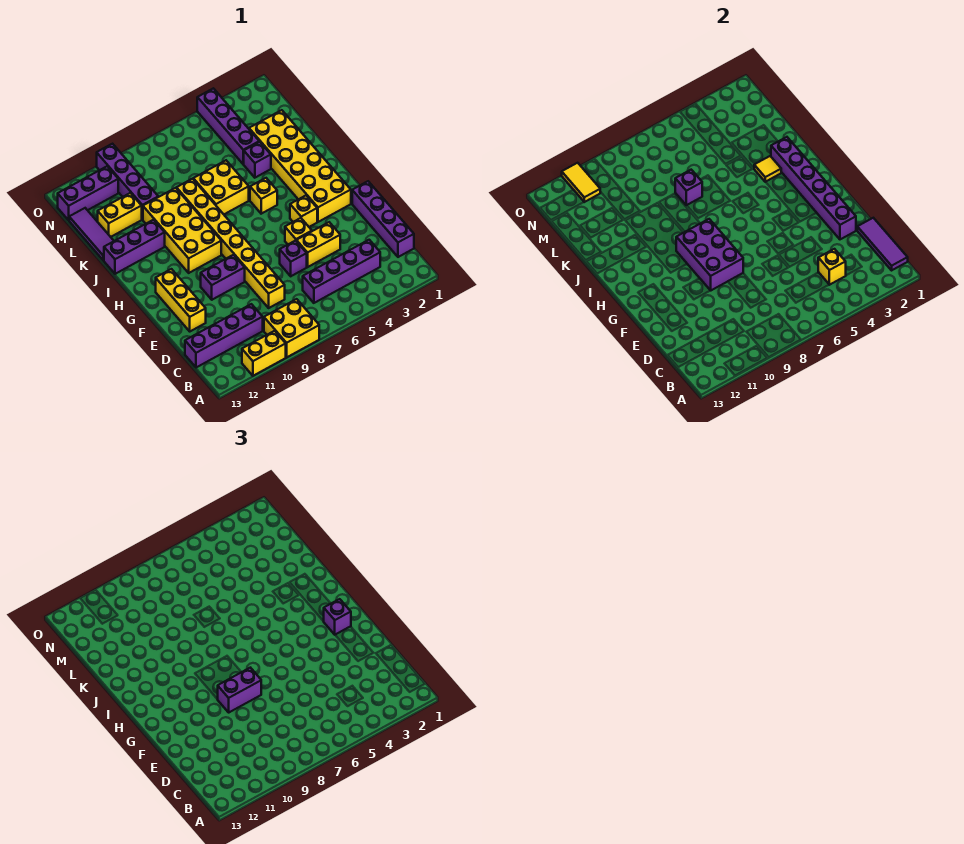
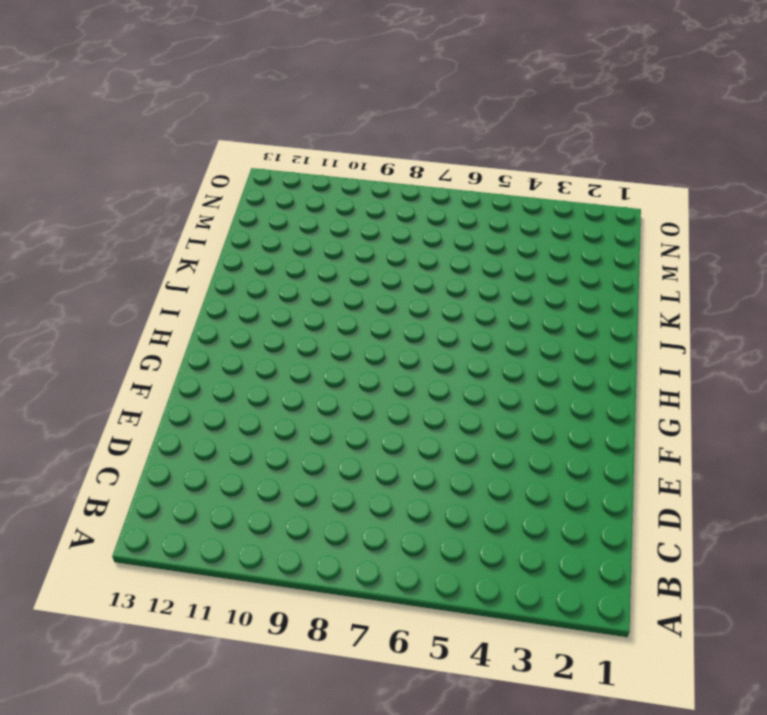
none -> yellow 2x2 brick [264,299,319,357]
none -> yellow 1x2 brick [242,331,286,376]
none -> purple 1x4 brick [352,181,414,257]
none -> purple 1x4 brick [303,240,380,303]

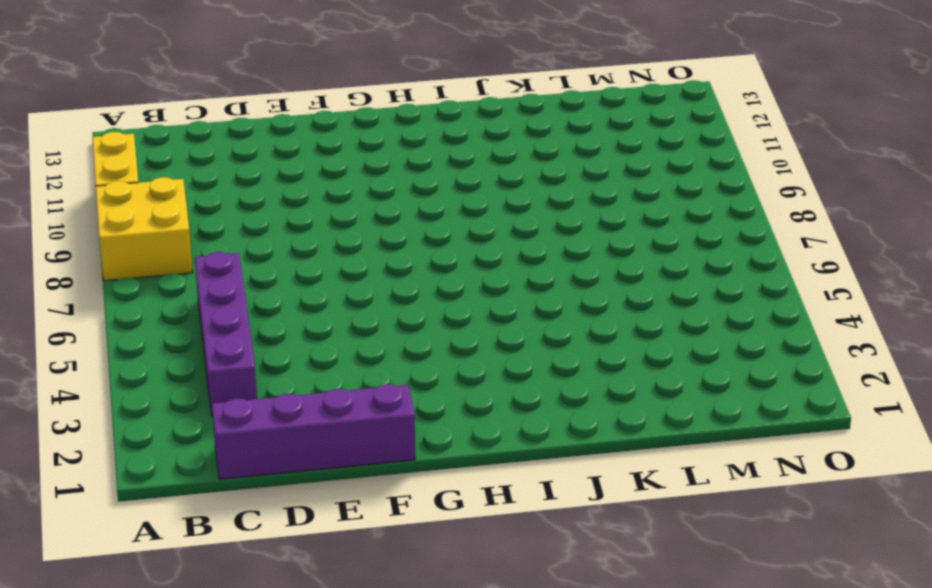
none -> purple 1x4 brick [185,304,263,368]
none -> yellow 1x8 brick [177,179,285,308]
none -> yellow 1x2 brick [296,222,340,267]
none -> purple 1x1 brick [280,241,307,276]

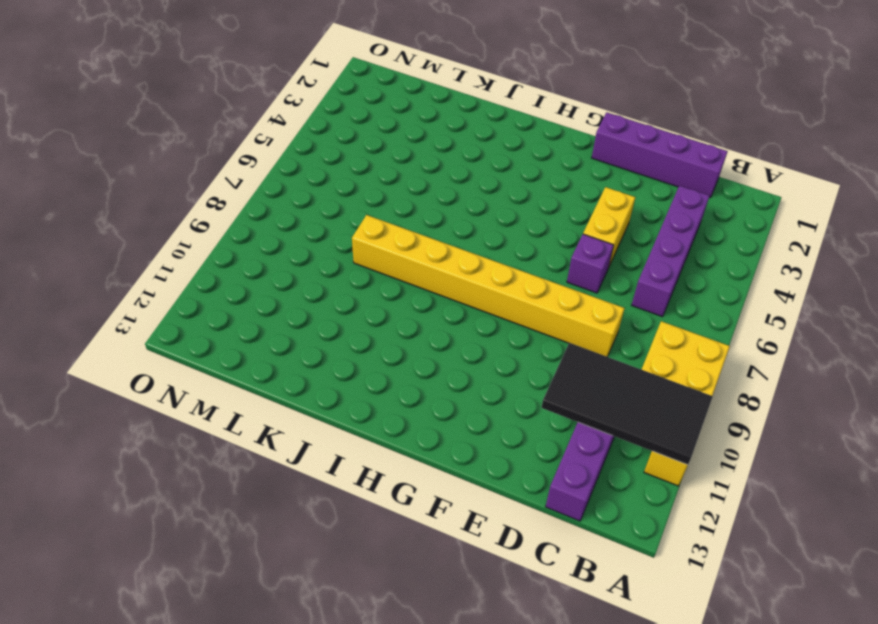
black 2x4 tile [541,343,713,465] -> none
none -> yellow 1x3 brick [156,269,206,331]
none -> yellow 1x1 brick [285,218,312,244]
none -> purple 1x2 brick [201,255,245,300]
none -> yellow 2x6 brick [249,110,351,222]

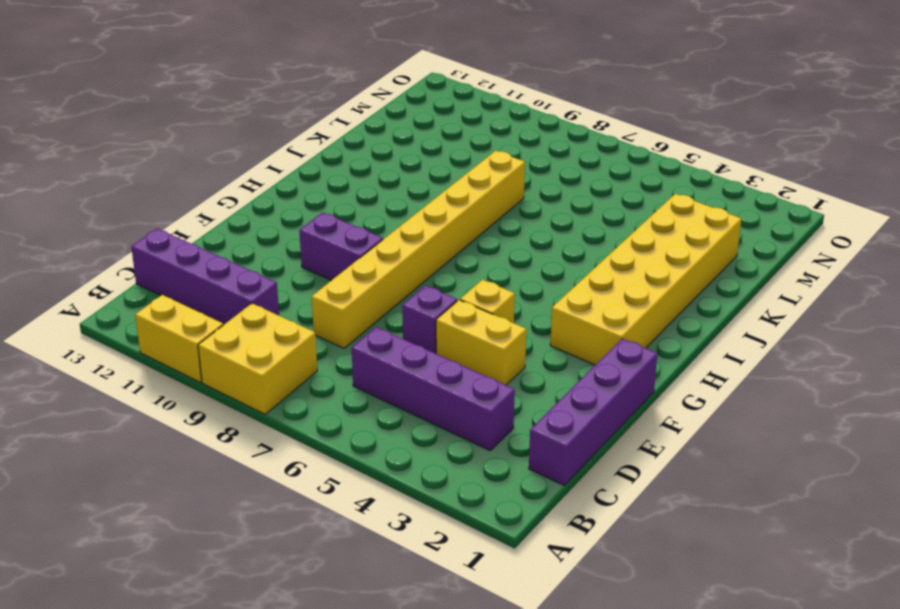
none -> yellow 1x3 brick [156,269,206,331]
none -> yellow 1x1 brick [290,196,317,227]
none -> yellow 2x4 brick [143,188,221,273]
none -> yellow 1x1 brick [250,178,277,214]

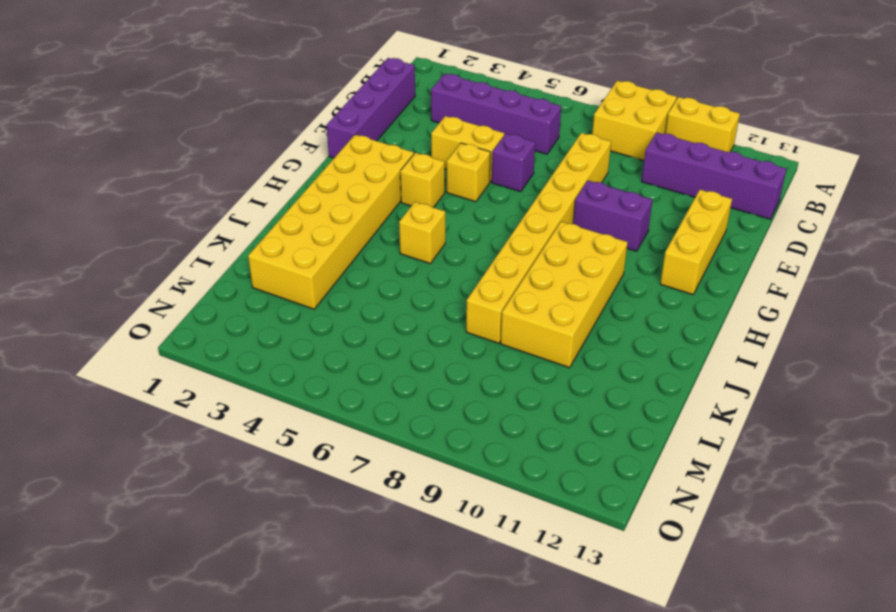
none -> yellow 2x2 brick [193,161,249,214]
none -> purple 1x3 brick [104,220,165,274]
none -> purple 1x1 brick [244,142,271,178]
none -> purple 1x3 tile [69,208,114,261]

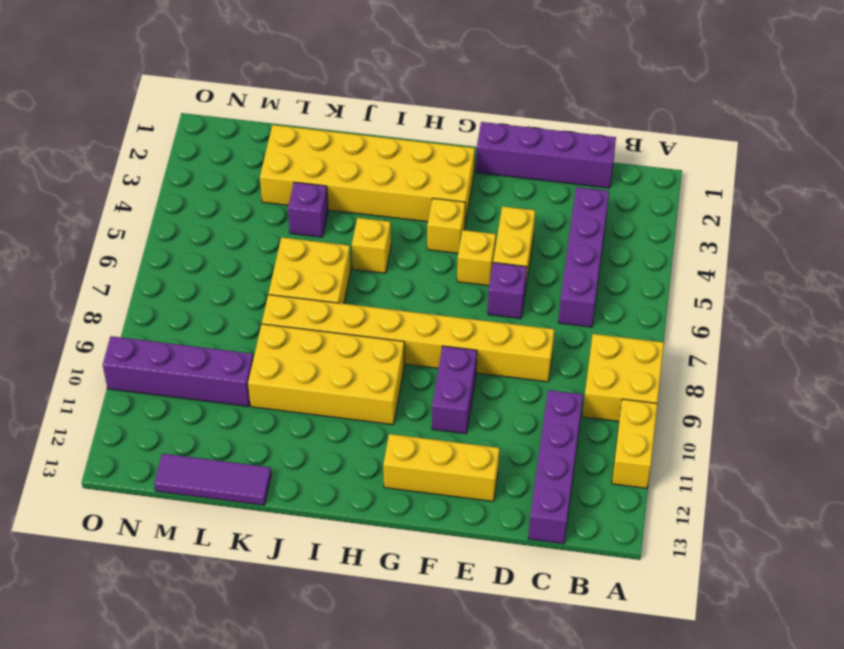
none -> purple 1x3 brick [104,220,165,274]
none -> purple 1x4 brick [197,88,259,164]
none -> yellow 1x2 brick [98,193,142,237]
none -> purple 1x3 brick [58,166,118,220]

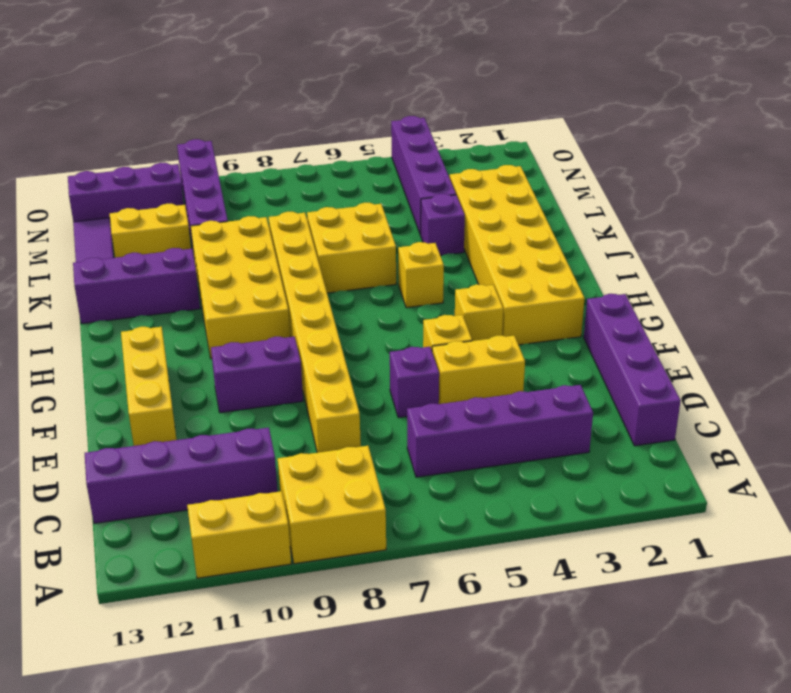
none -> purple 1x3 tile [857,218,908,270]
none -> yellow 1x1 brick [818,249,846,285]
none -> purple 1x6 brick [771,137,856,239]
none -> purple 2x3 brick [676,219,743,291]

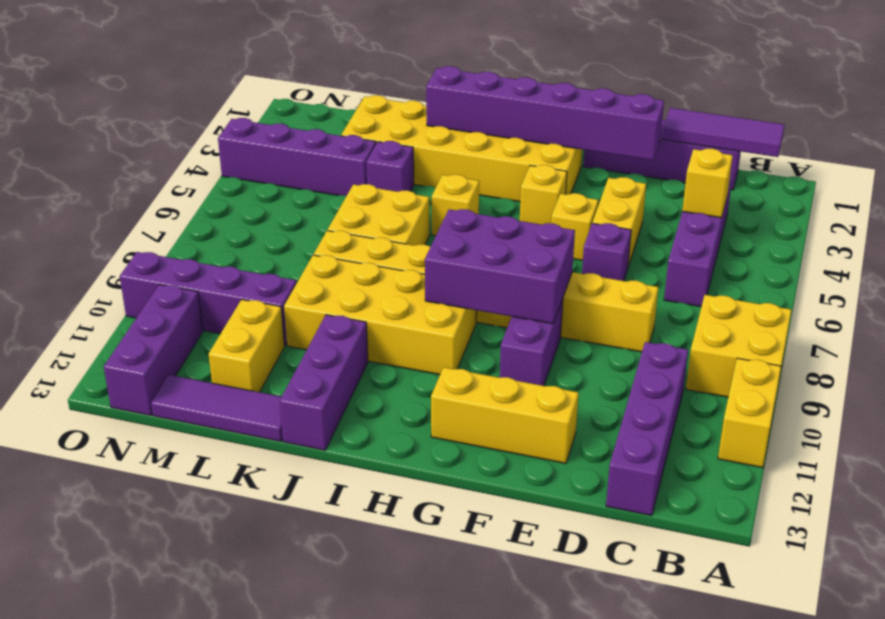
none -> yellow 1x1 tile [754,156,781,182]
none -> purple 1x1 brick [675,170,702,205]
none -> yellow 1x2 tile [562,163,600,202]
none -> purple 1x2 brick [218,668,261,712]

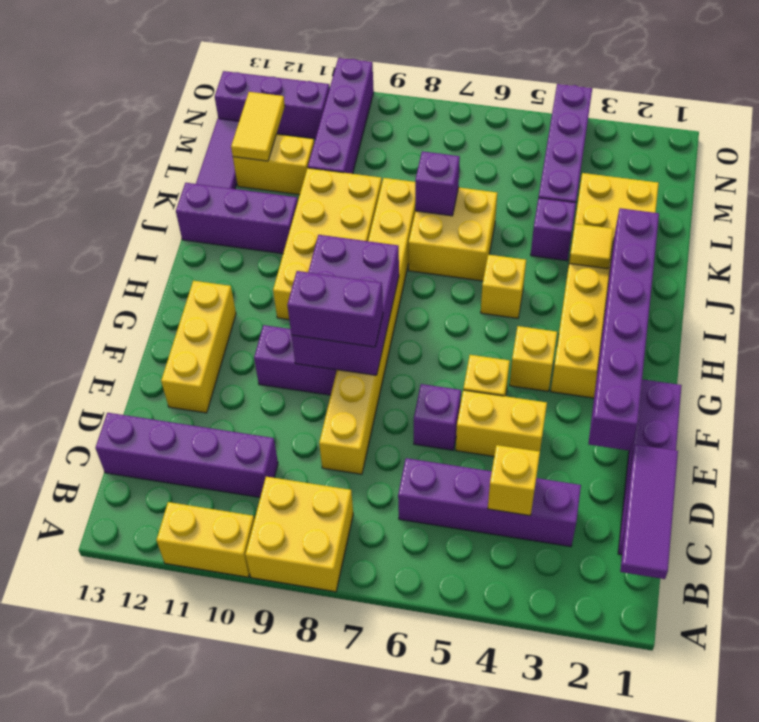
yellow 1x2 tile [231,92,285,161] -> yellow 1x2 tile moved to [562,163,600,202]
none -> purple 1x1 brick [324,599,351,635]

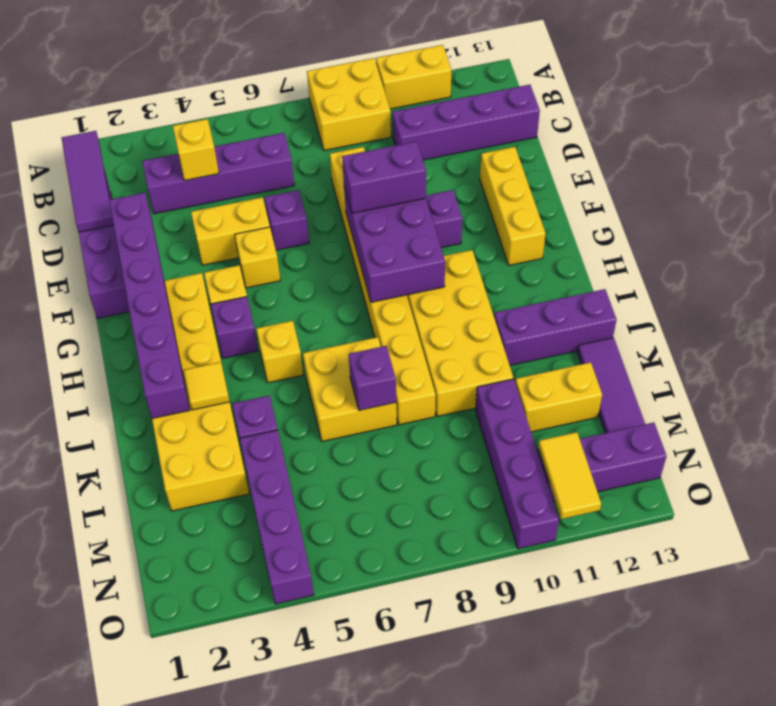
purple 1x1 brick [211,297,258,358] -> purple 1x1 brick moved to [324,599,351,635]

